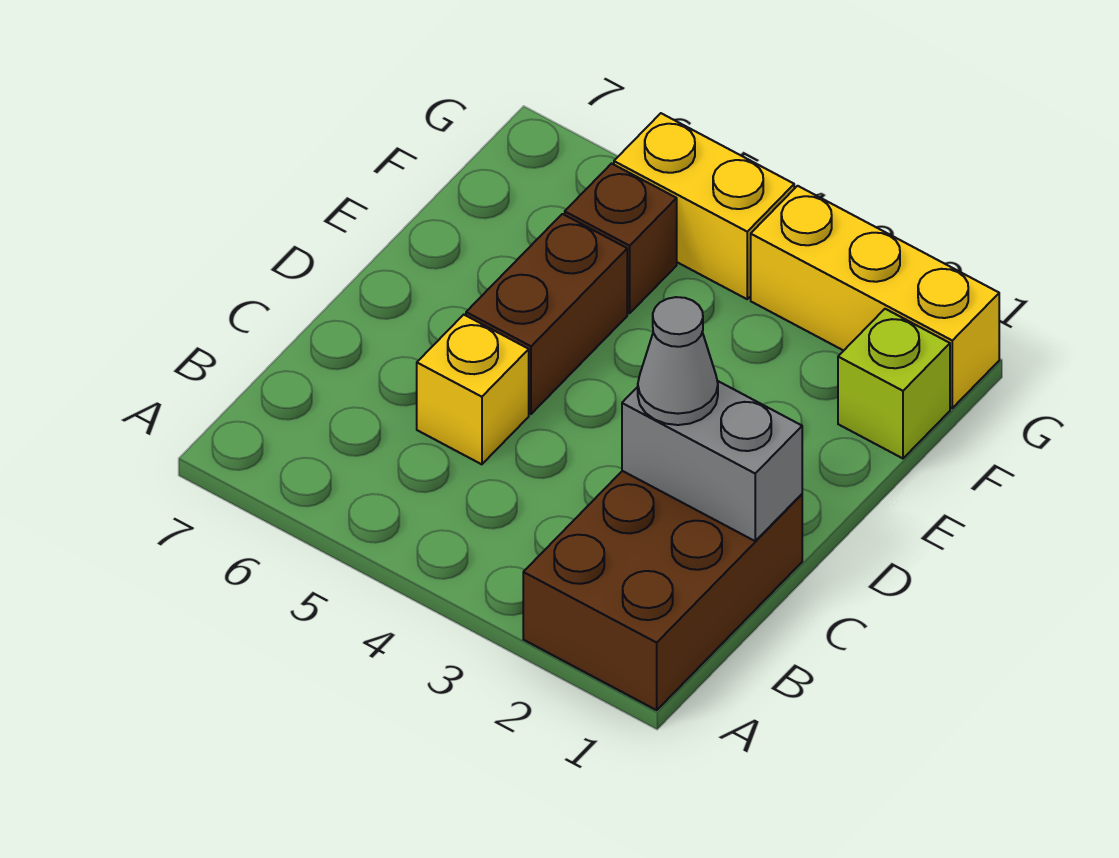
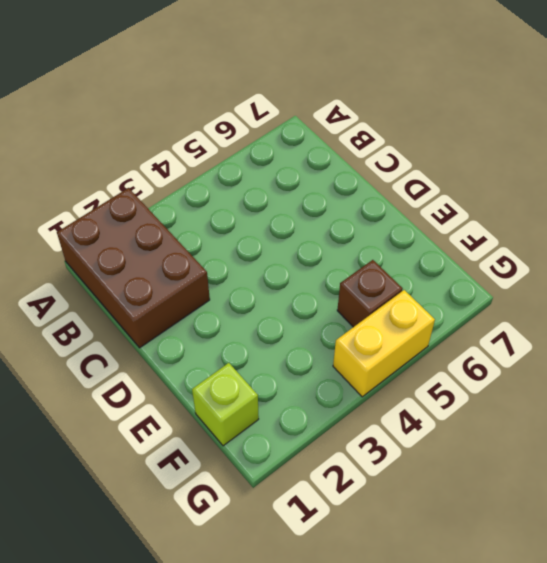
none -> yellow 1x1 brick [417,315,529,464]
none -> brown 1x2 brick [466,214,627,414]

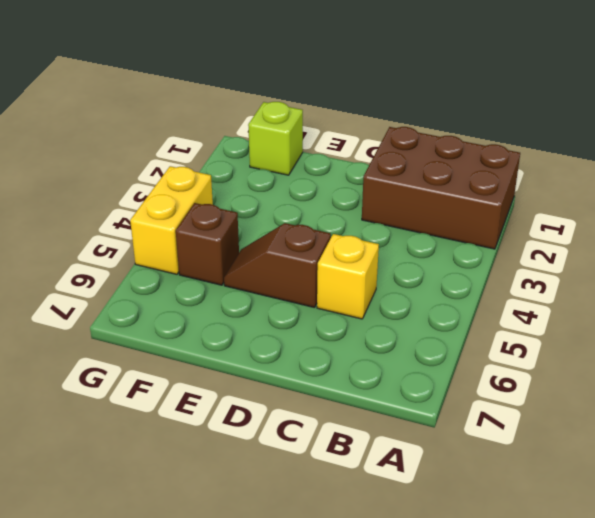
brown 1x2 slope [224,223,331,308] -> brown 1x2 brick [466,214,627,414]
none -> yellow 1x3 brick [751,186,999,408]
none -> grey 1x2 brick [622,381,802,541]

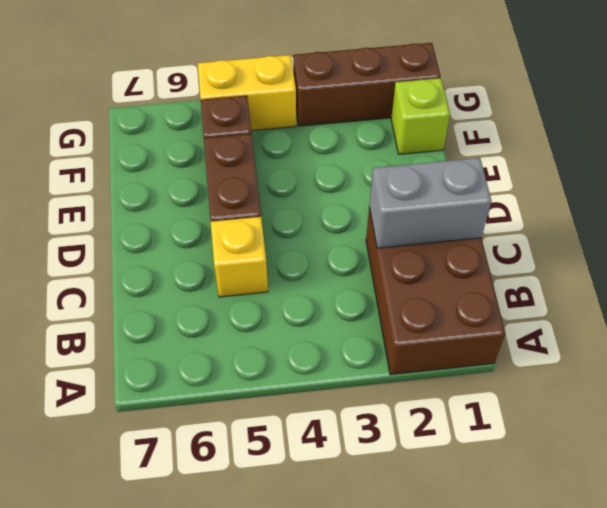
brown 1x3 brick [293,43,441,126] -> yellow 1x3 brick [751,186,999,408]
none -> grey 1x1 cone [638,297,718,425]

